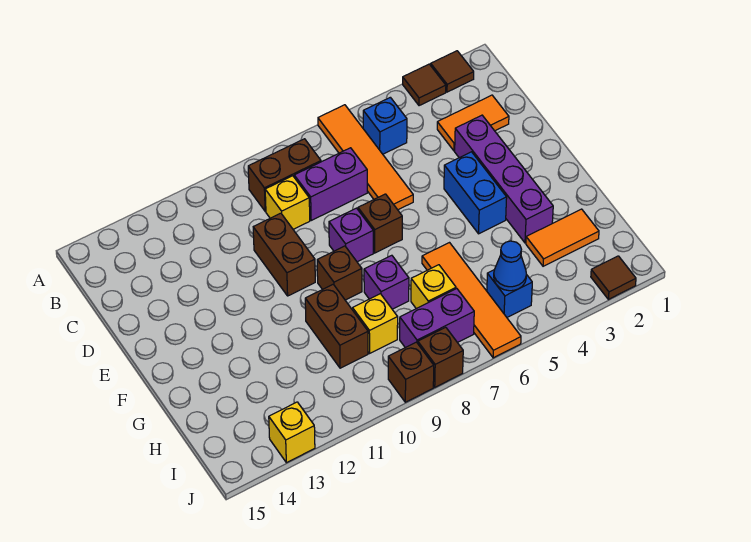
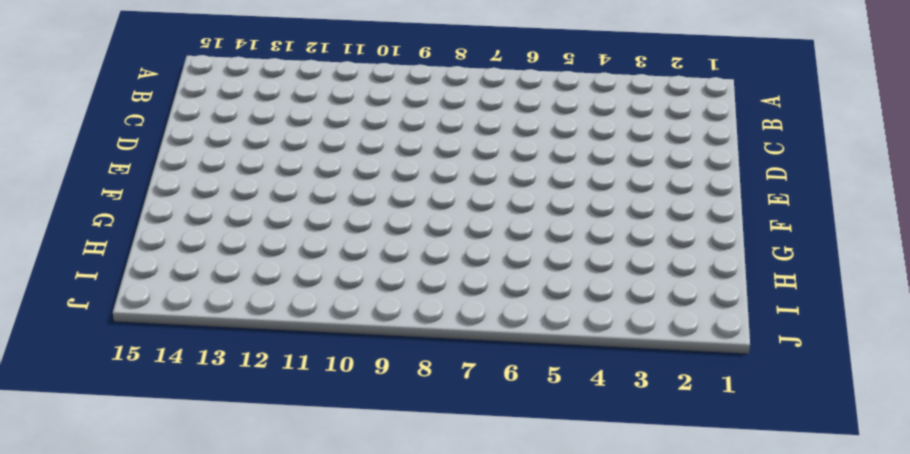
none -> brown 1x1 tile [431,51,474,92]
none -> brown 1x1 tile [403,64,446,106]
none -> orange 1x4 tile [318,105,413,210]

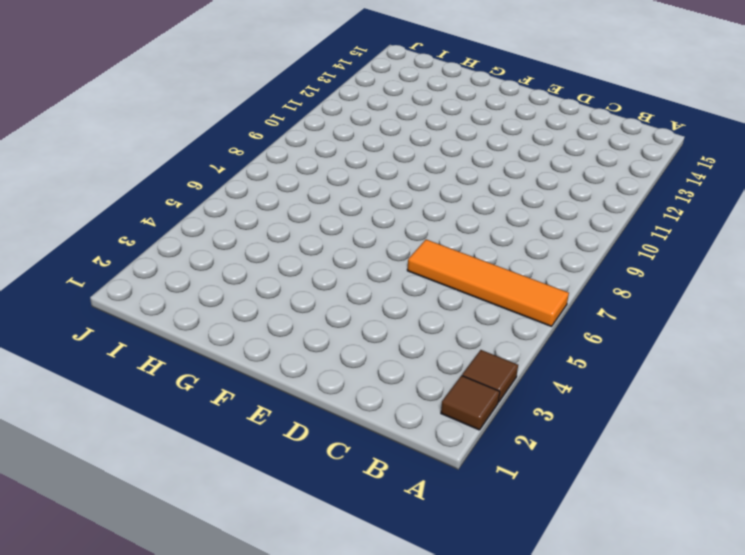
none -> blue 1x1 brick [363,97,407,154]
none -> brown 1x2 brick [248,139,321,211]
none -> orange 1x2 tile [437,95,509,151]

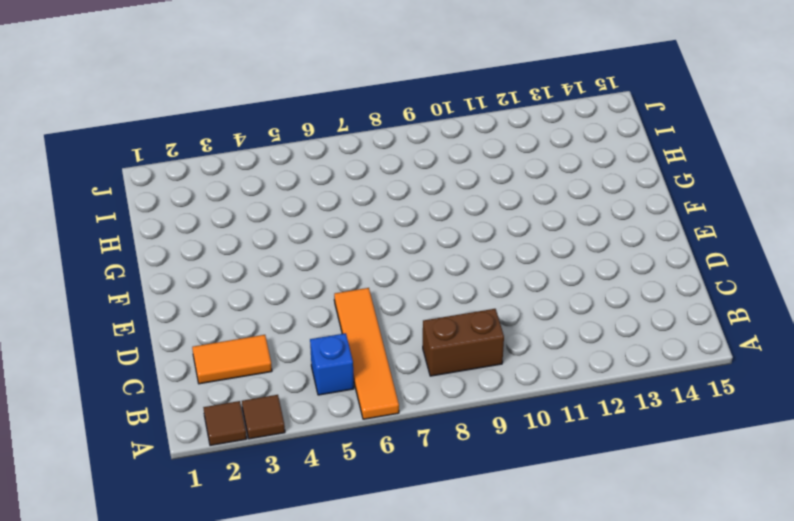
none -> purple 1x2 brick [294,148,367,220]
none -> yellow 1x1 brick [265,176,310,229]
none -> purple 1x4 brick [455,115,553,243]

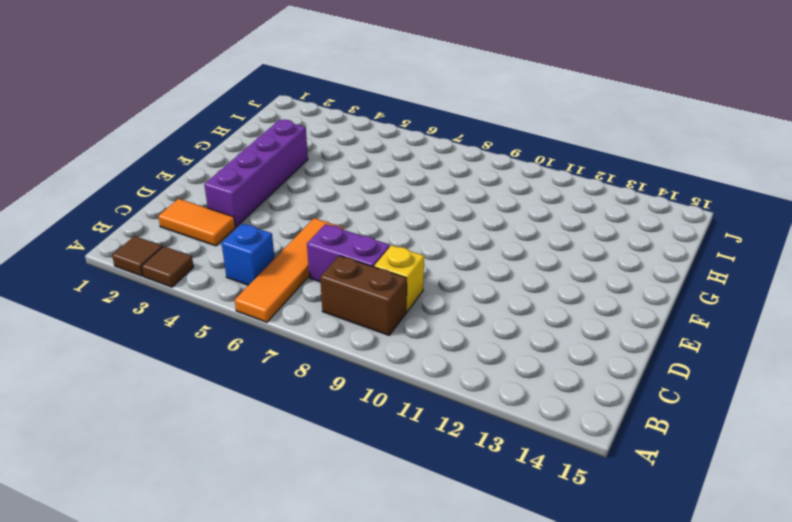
none -> brown 1x2 brick [253,213,315,296]
none -> blue 1x2 brick [444,152,507,234]
none -> brown 1x1 brick [358,194,402,253]

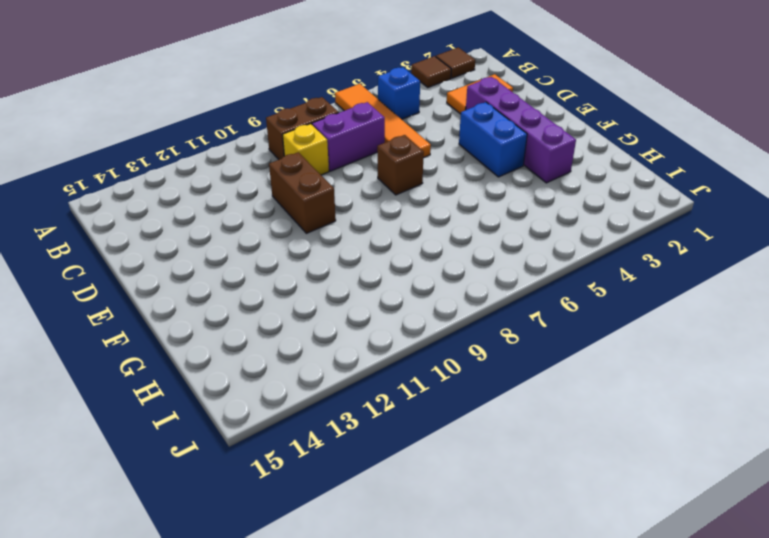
none -> purple 1x1 brick [329,208,373,262]
none -> brown 1x1 brick [317,246,362,300]
none -> orange 1x4 tile [422,243,521,358]

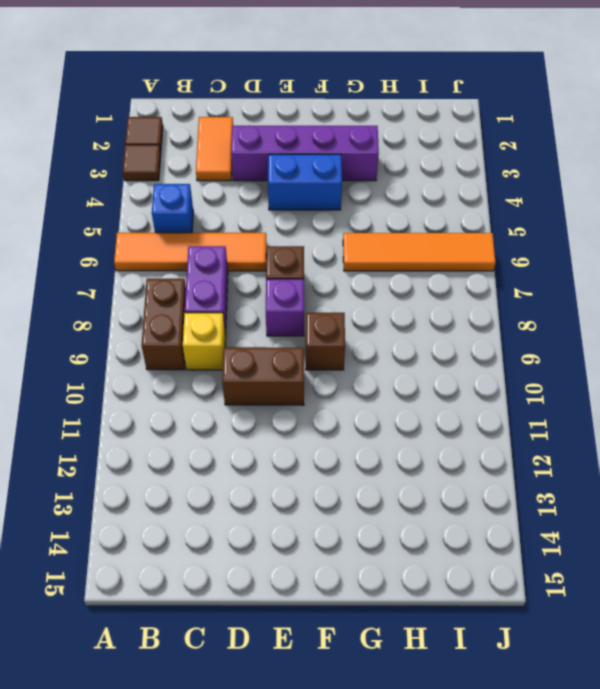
none -> purple 1x1 brick [364,255,409,309]
none -> brown 1x2 brick [305,284,368,368]
none -> orange 1x2 tile [526,209,599,266]

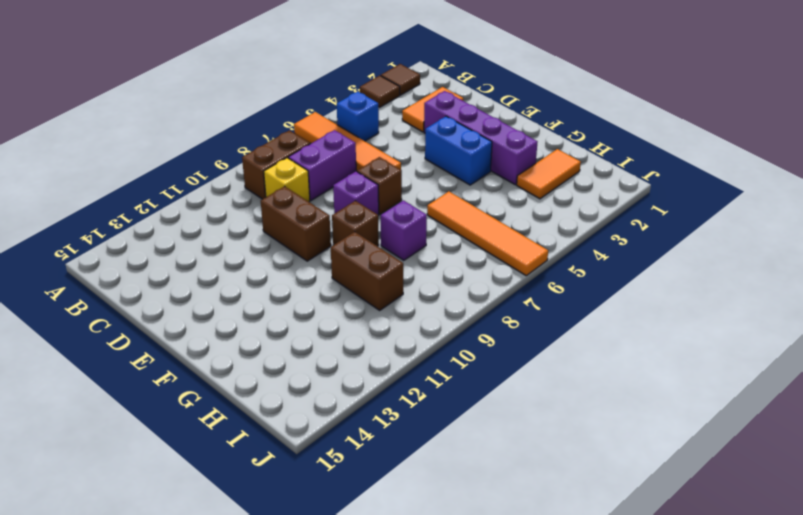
none -> yellow 1x1 brick [411,265,456,309]
none -> yellow 1x1 brick [353,294,398,353]
none -> blue 1x1 brick [487,270,532,317]

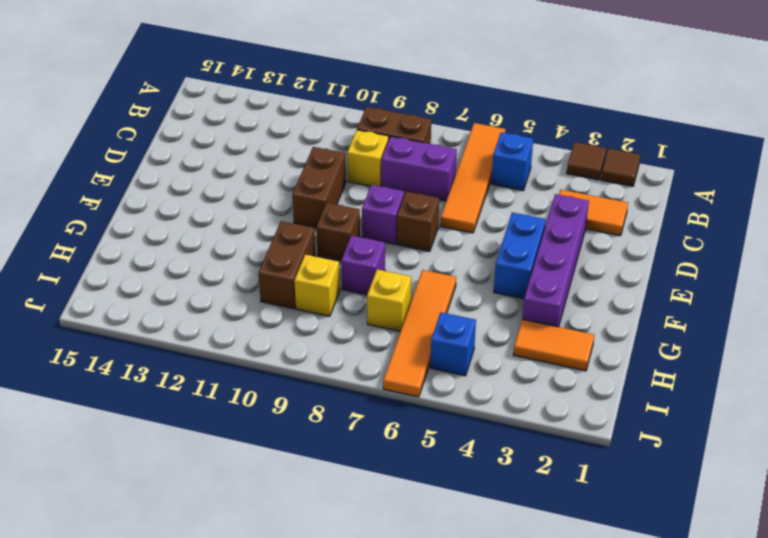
none -> purple 1x2 brick [400,289,474,348]
none -> brown 1x1 tile [591,256,636,299]
none -> brown 1x1 brick [418,327,463,387]

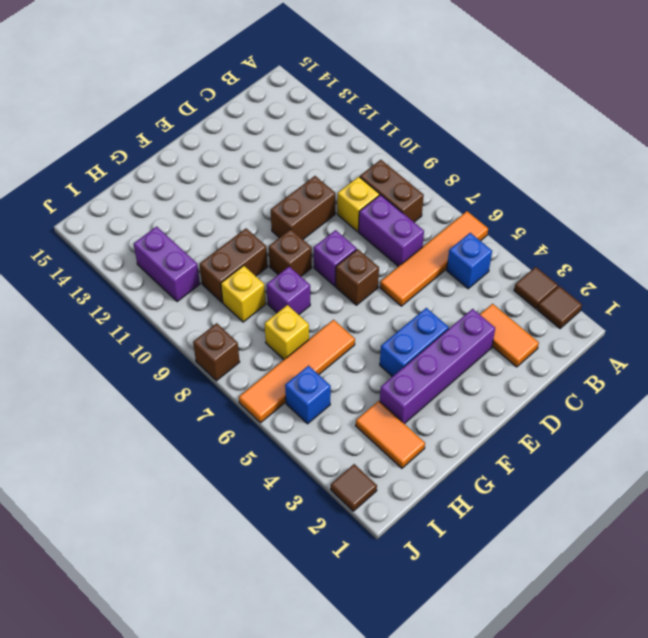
purple 1x2 brick [134,227,200,302] -> purple 1x2 brick moved to [400,289,474,348]
none -> brown 1x1 brick [388,342,434,402]
none -> yellow 1x1 brick [269,402,315,463]
none -> blue 1x1 cone [494,241,526,291]

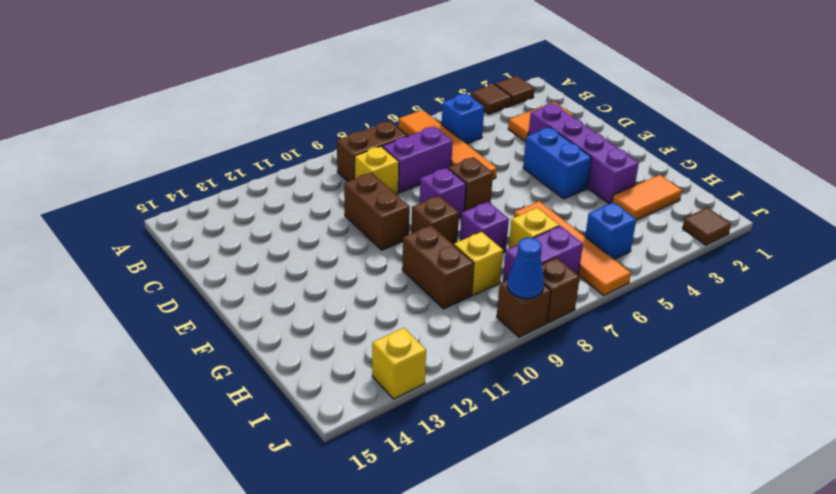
blue 1x1 cone [507,238,544,299] -> blue 1x1 cone moved to [494,241,526,291]

